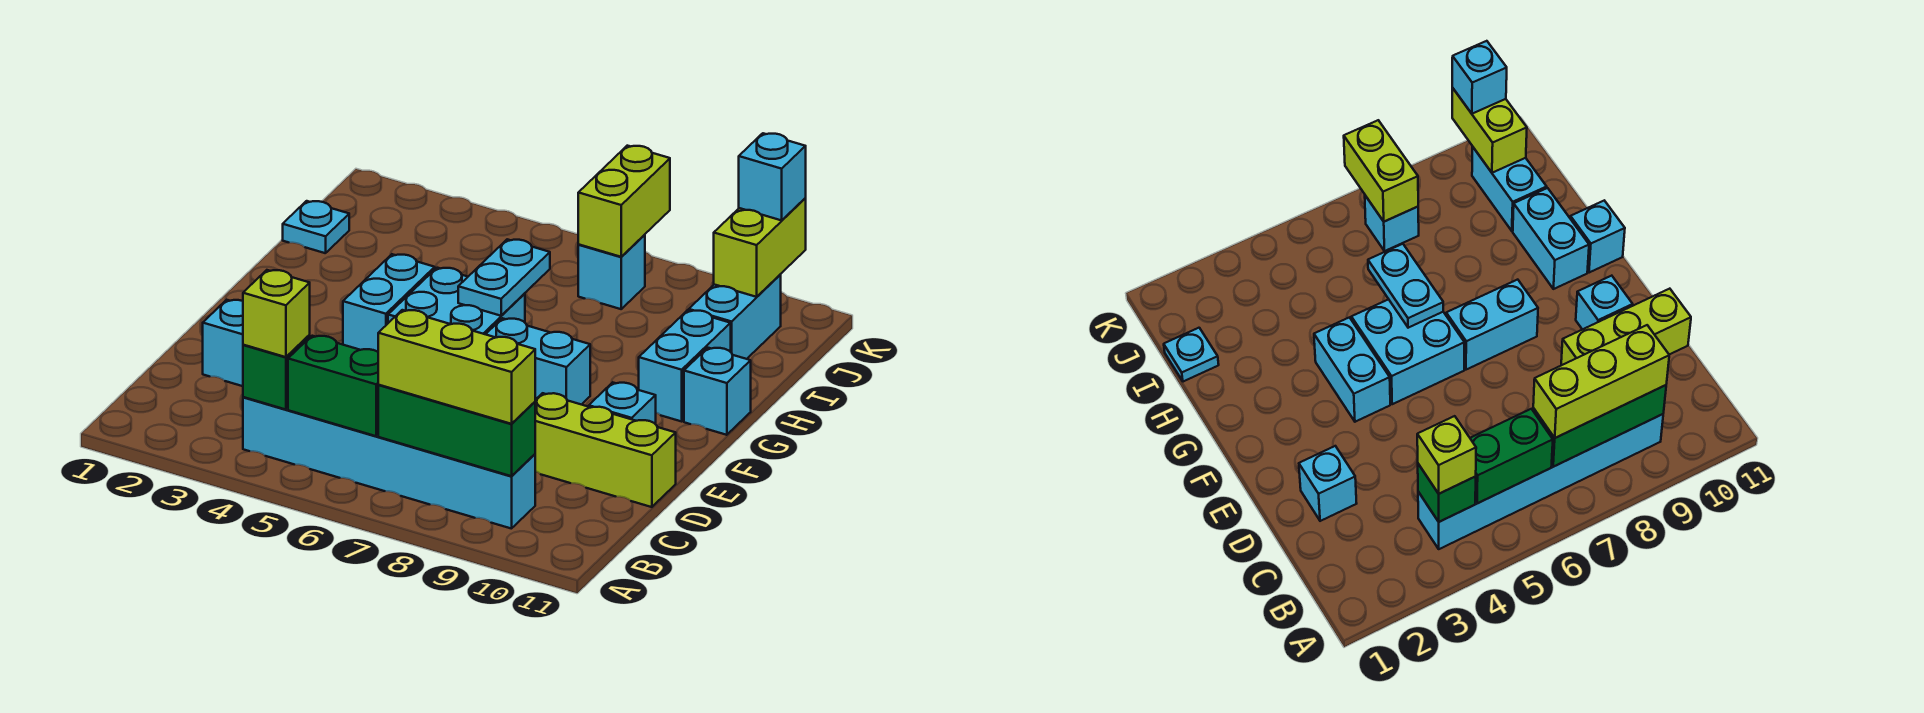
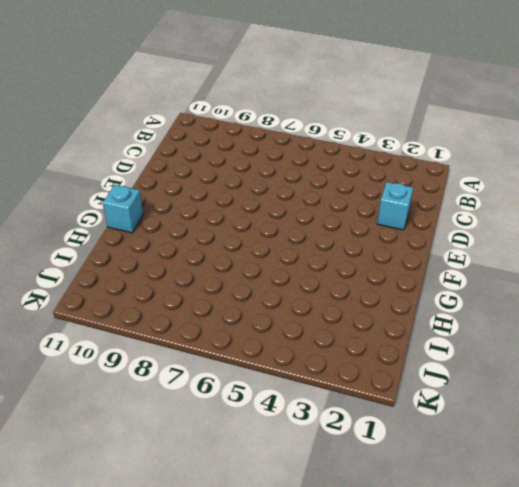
none -> cyan 1x6 brick [243,397,535,529]
none -> lime 1x3 brick [535,393,676,507]
none -> cyan 1x1 brick [589,382,656,424]

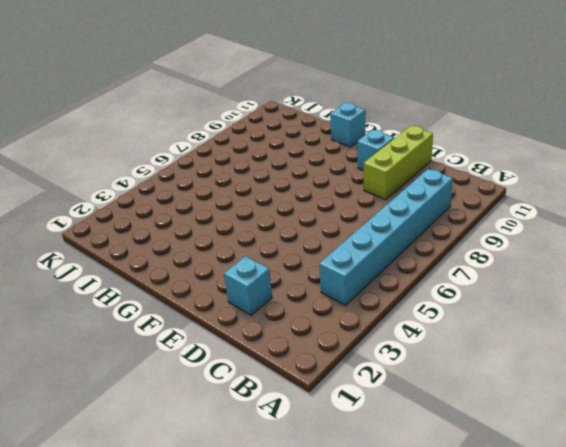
none -> cyan 1x2 brick [343,254,435,352]
none -> cyan 2x2 brick [388,268,525,334]
none -> cyan 1x2 brick [486,318,590,405]

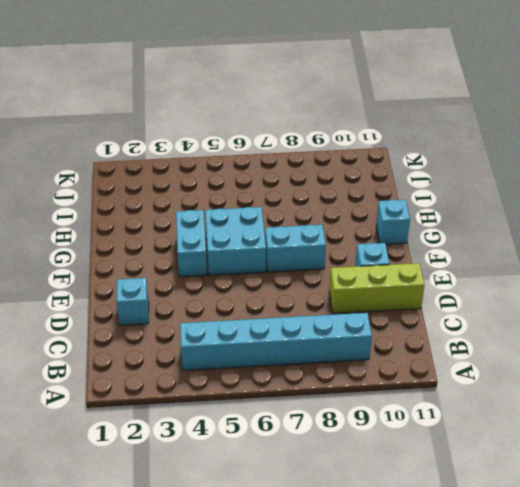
none -> cyan 1x2 brick [639,310,731,421]
none -> cyan 1x1 plate [283,201,349,253]
none -> cyan 1x2 brick [689,275,781,359]

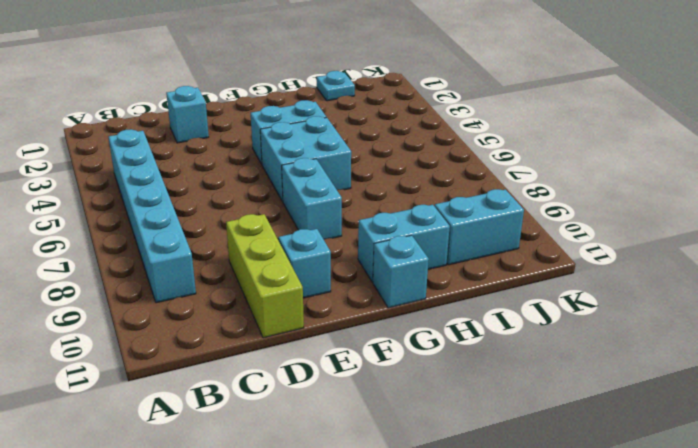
none -> cyan 1x1 brick [578,235,645,309]
none -> green 1x1 brick [243,335,310,410]
none -> green 1x2 brick [288,336,378,436]

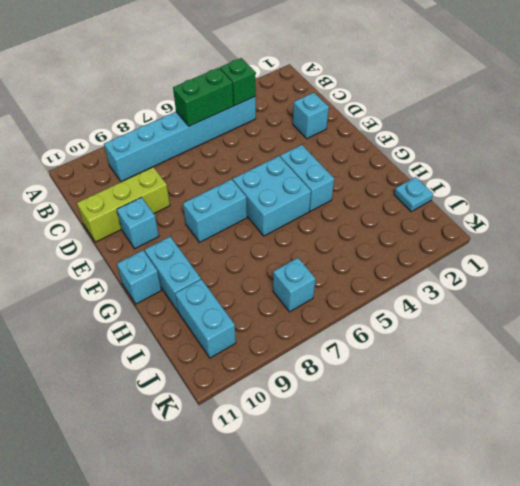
none -> green 1x3 brick [378,385,535,476]
none -> cyan 1x2 plate [458,239,550,316]
none -> lime 1x2 brick [578,146,670,257]

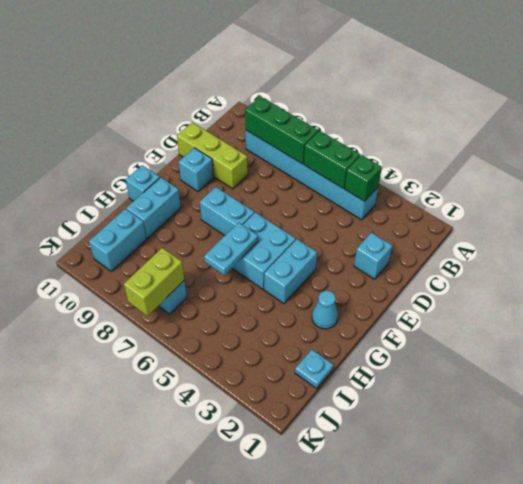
cyan 1x1 cone [312,291,338,329] -> none
none -> lime 1x2 brick [714,199,806,297]
none -> lime 1x1 brick [243,270,310,357]
none -> lime 1x3 brick [378,310,535,424]

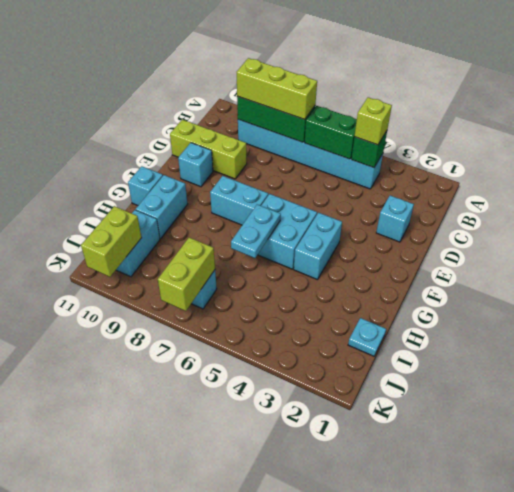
none -> cyan 1x1 brick [739,133,806,220]

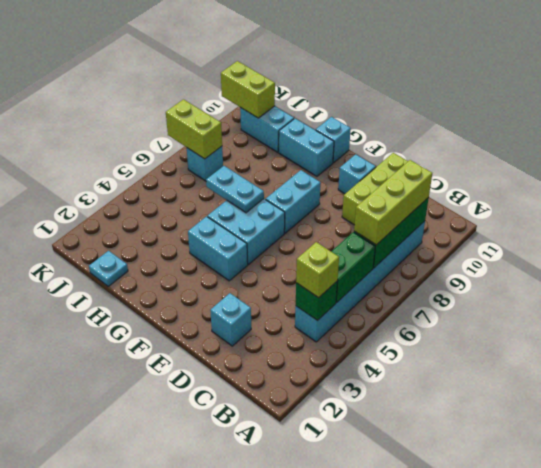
none -> cyan 1x1 brick [739,133,806,220]

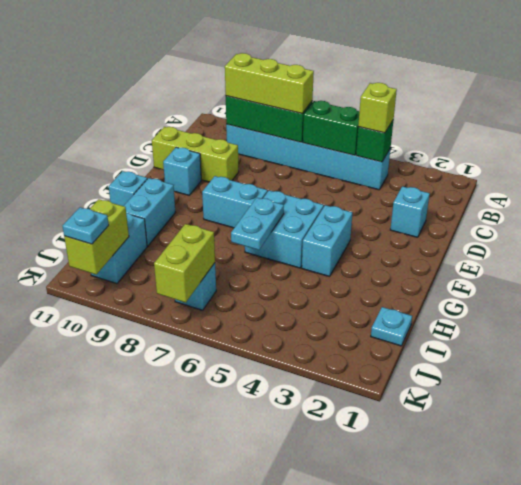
cyan 1x1 plate [63,207,109,244] -> cyan 1x1 brick [739,133,806,220]

